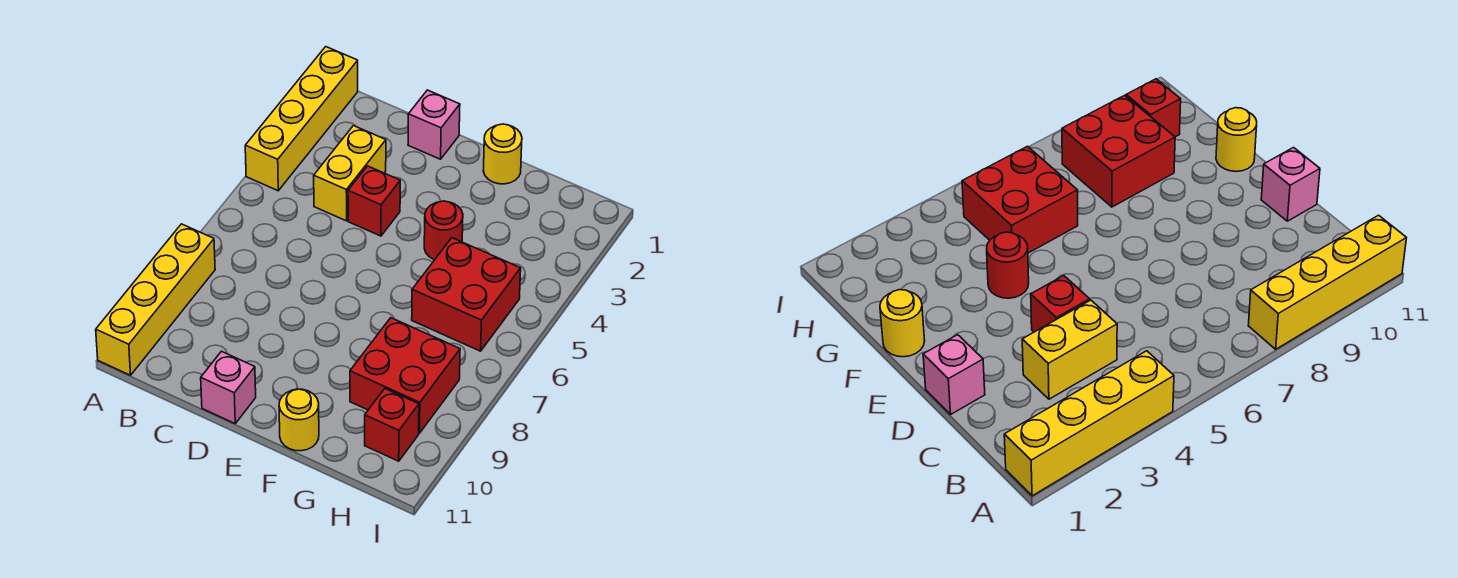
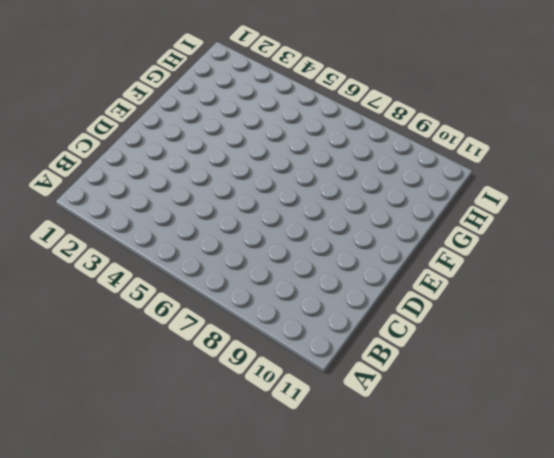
none -> yellow 1x4 brick [245,47,358,191]
none -> yellow 1x4 brick [96,224,215,375]
none -> yellow 1x2 brick [314,126,386,221]

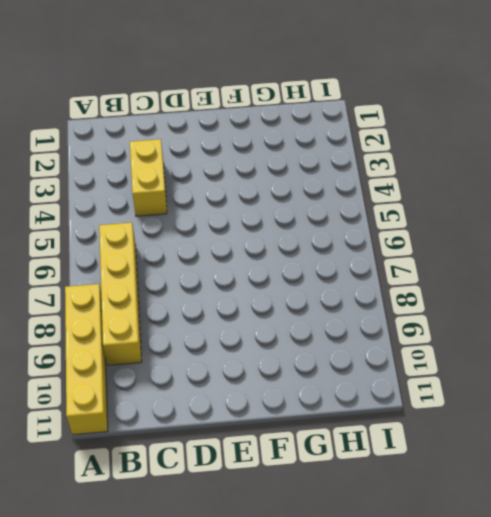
yellow 1x4 brick [99,223,142,365] -> yellow 1x4 brick moved to [245,47,358,191]
none -> pink 1x1 brick [408,90,460,159]
none -> red 1x1 brick [348,166,400,236]
none -> pink 1x1 brick [201,351,256,423]

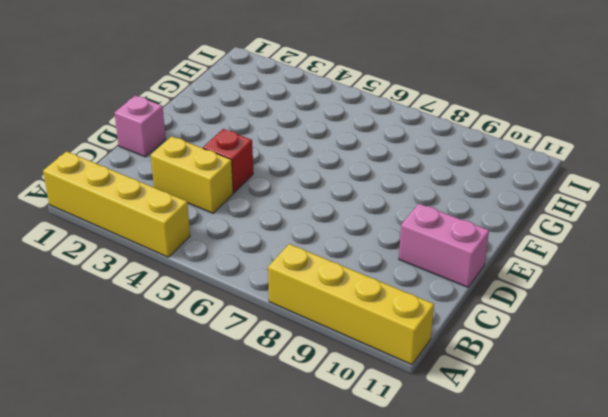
pink 1x2 brick [399,204,489,287] -> pink 1x1 brick [201,351,256,423]
none -> yellow 1x1 round brick [483,124,522,184]
none -> red 1x1 round brick [424,201,463,260]
none -> yellow 1x1 round brick [279,389,319,451]

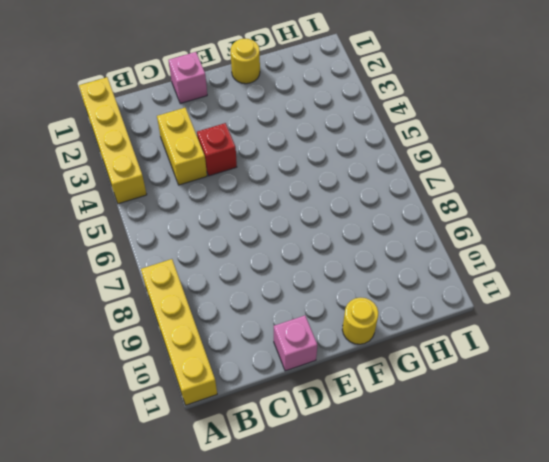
none -> red 1x1 round brick [424,201,463,260]
none -> red 2x2 brick [412,238,521,351]
none -> red 2x2 brick [350,318,460,433]

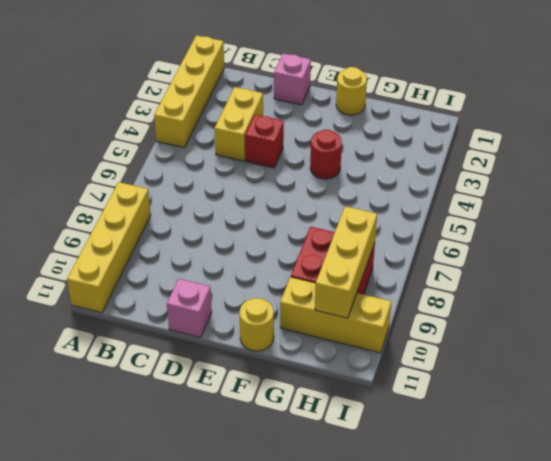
yellow 1x3 brick [280,277,391,353] -> red 1x1 brick [365,389,419,461]
yellow 1x3 brick [315,206,377,318] -> none
none -> red 2x2 brick [412,238,521,351]

